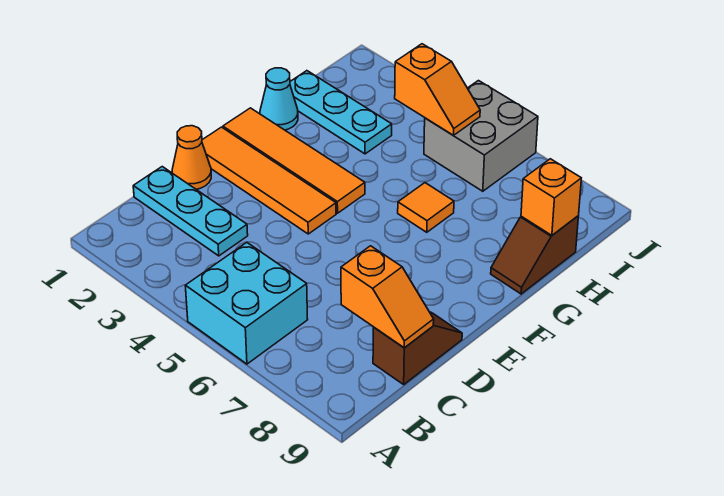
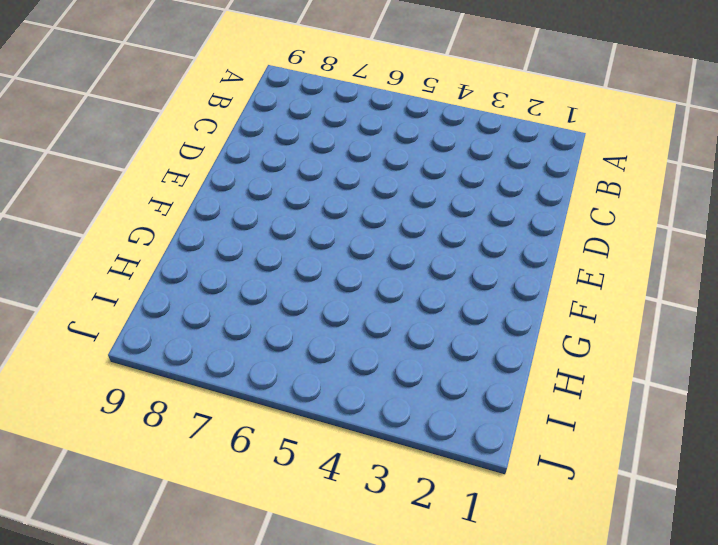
none -> cyan 2x2 brick [185,242,308,364]
none -> cyan 1x3 plate [133,167,248,256]
none -> brown 1x2 slope [373,312,462,384]

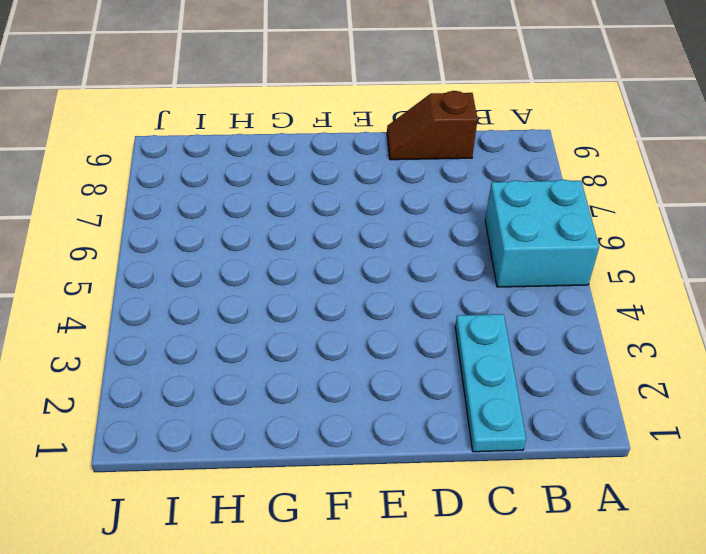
none -> orange 1x1 cone [172,126,211,189]
none -> orange 1x4 tile [202,127,336,234]
none -> orange 1x4 tile [223,108,365,213]

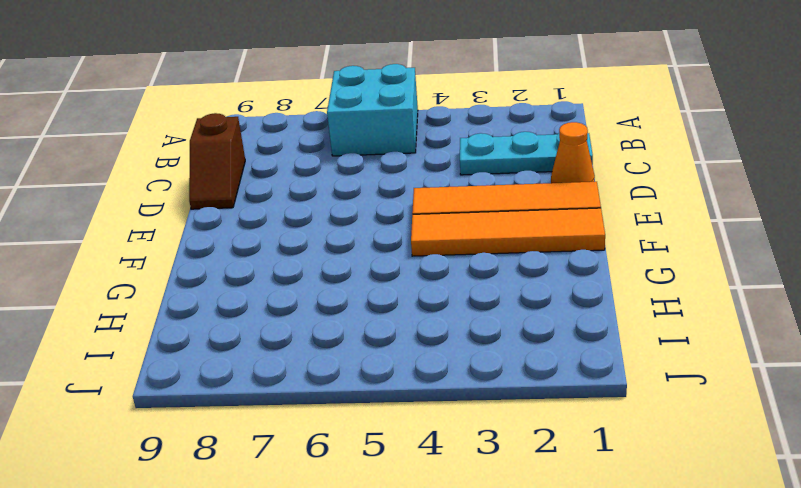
none -> cyan 1x1 cone [260,68,298,130]
none -> orange 1x1 tile [398,183,454,232]
none -> brown 1x2 slope [491,216,578,294]

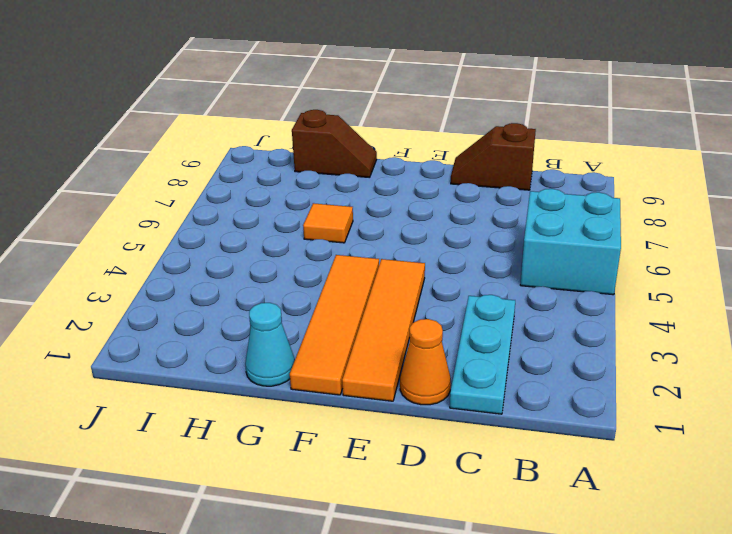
none -> cyan 1x3 plate [290,71,392,154]
none -> grey 2x2 brick [424,81,538,191]
none -> orange 1x2 slope [341,246,434,348]

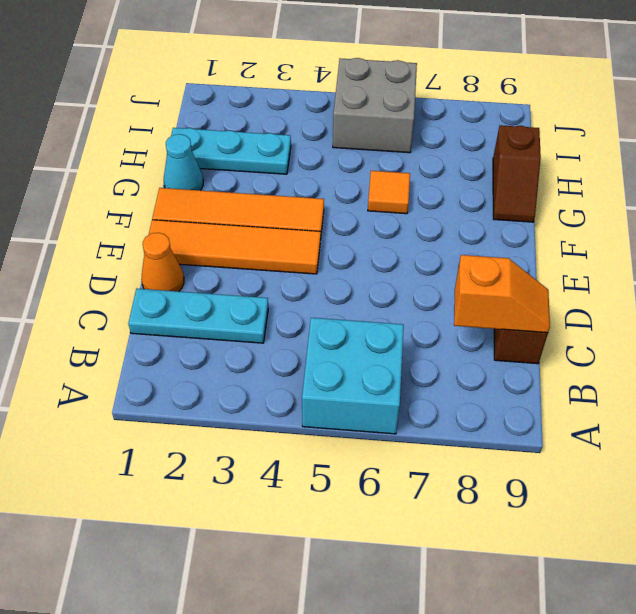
none -> orange 1x1 brick [521,159,581,235]
none -> orange 1x2 slope [395,44,480,135]

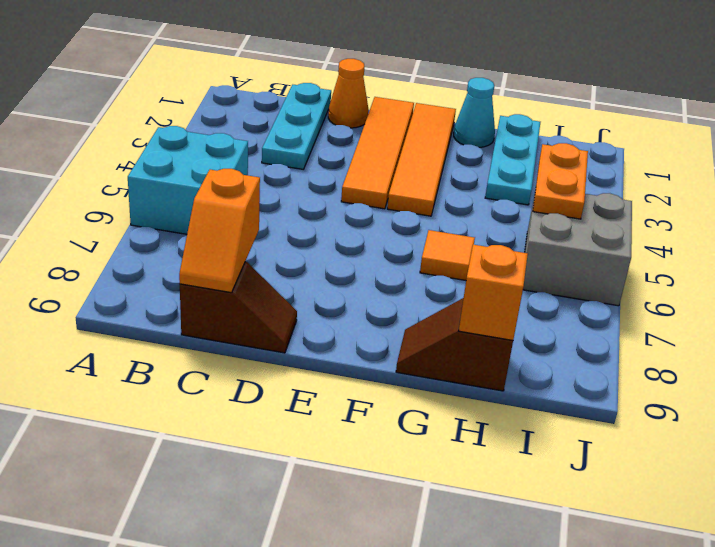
orange 1x2 plate [533,143,588,219] -> orange 1x2 slope [395,44,480,135]

